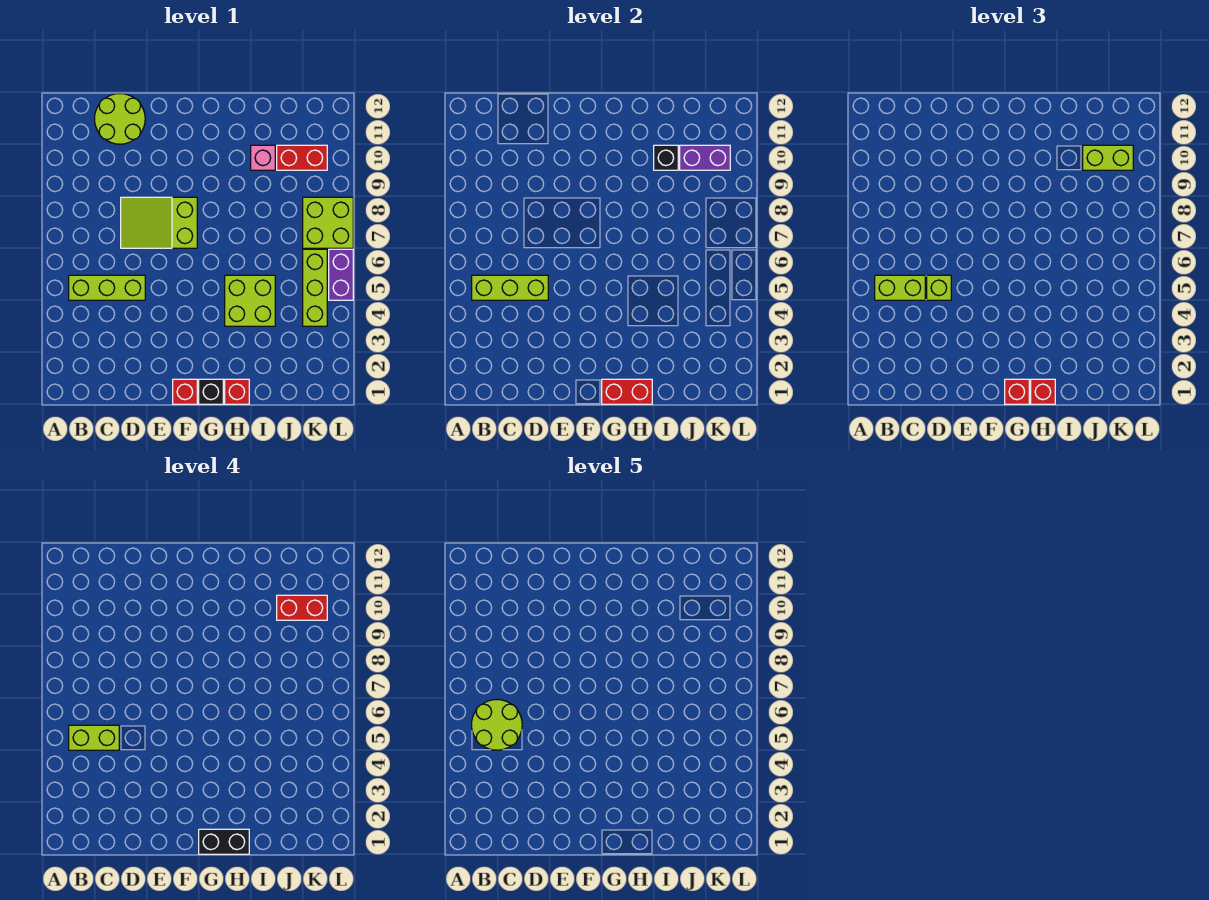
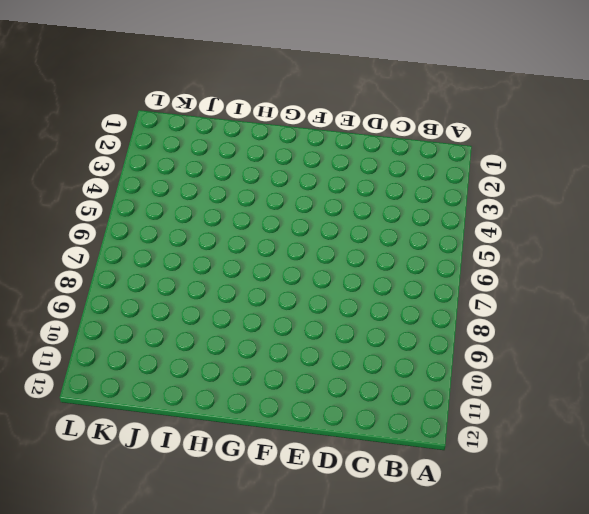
none -> lime 1x3 brick [69,275,145,300]
none -> lime 2x2 round brick [95,94,145,144]
none -> lime 2x3 slope [121,197,197,248]

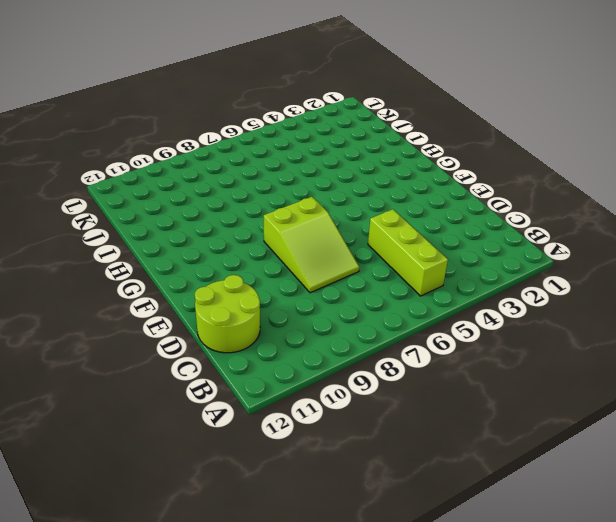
none -> red 1x1 brick [173,379,197,404]
none -> black 1x1 brick [199,379,223,404]
none -> red 1x1 brick [225,379,249,404]

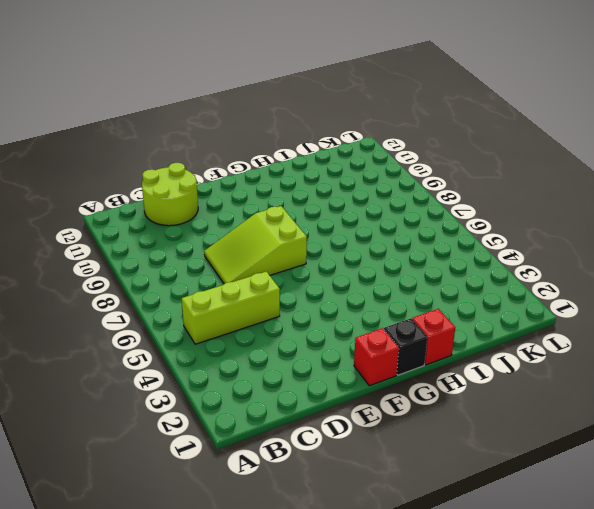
none -> lime 2x2 brick [225,275,275,326]
none -> pink 1x1 brick [251,145,275,170]
none -> red 1x2 brick [277,145,327,170]

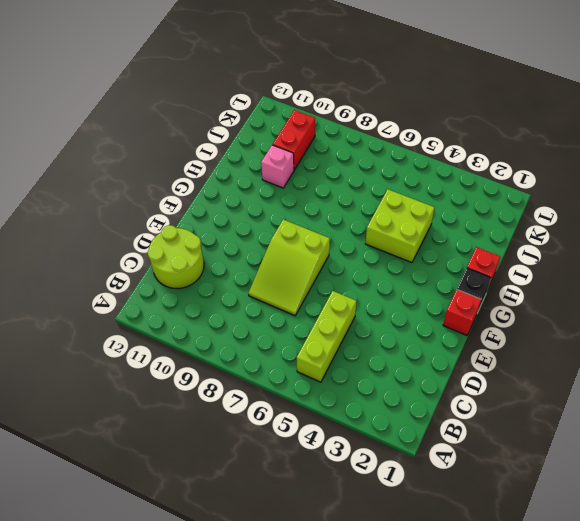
none -> lime 1x3 brick [303,249,327,326]
none -> lime 2x2 brick [303,197,353,248]
none -> purple 1x2 brick [329,249,353,300]

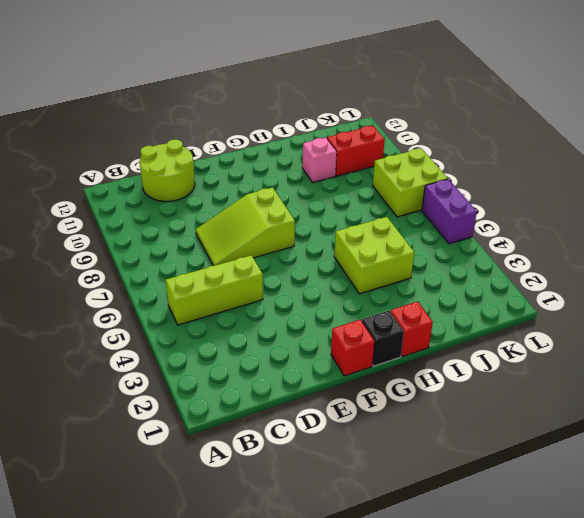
none -> lime 1x3 brick [303,249,327,326]
none -> lime 1x3 brick [472,275,548,300]
none -> red 1x2 brick [602,379,652,404]

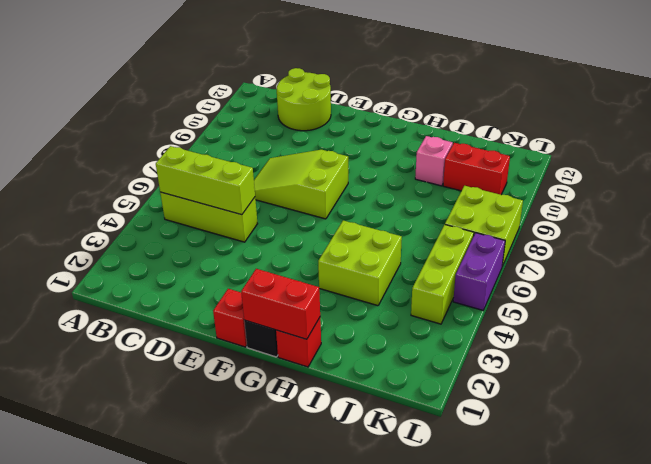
none -> black 1x1 brick [654,145,678,170]
none -> purple 1x2 brick [680,145,730,170]
none -> lime 1x2 brick [875,275,925,300]

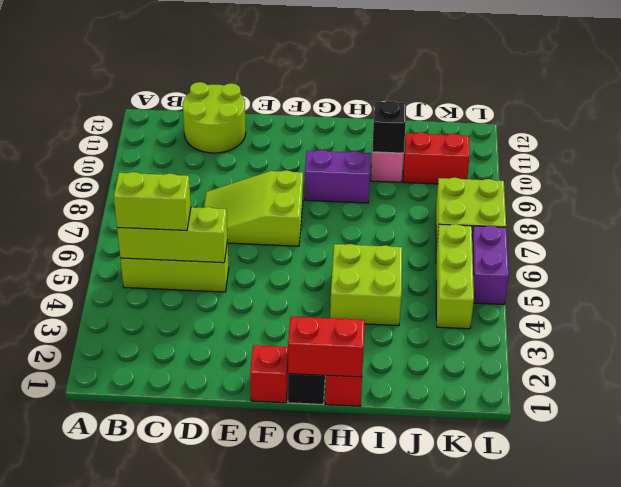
purple 1x2 brick [305,150,371,203] -> purple 1x2 brick moved to [680,145,730,170]
none -> lime 1x1 brick [927,275,951,300]
none -> red 1x1 brick [1005,379,1029,404]
none -> red 1x1 brick [1031,379,1055,404]

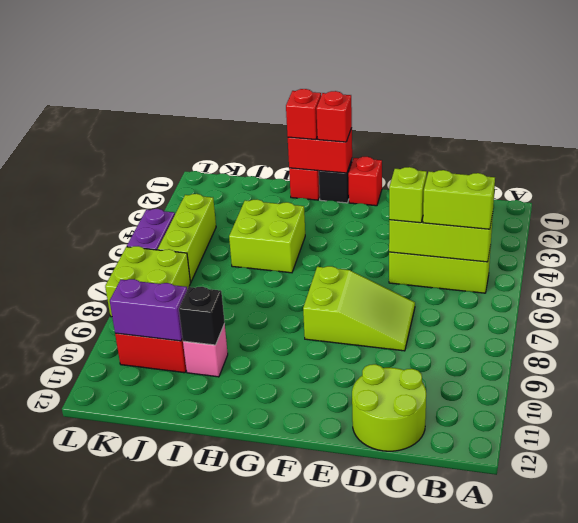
none -> lime 1x2 brick [1083,145,1133,170]
none -> lime 1x2 brick [69,725,119,750]
none -> black 1x2 brick [199,829,249,854]

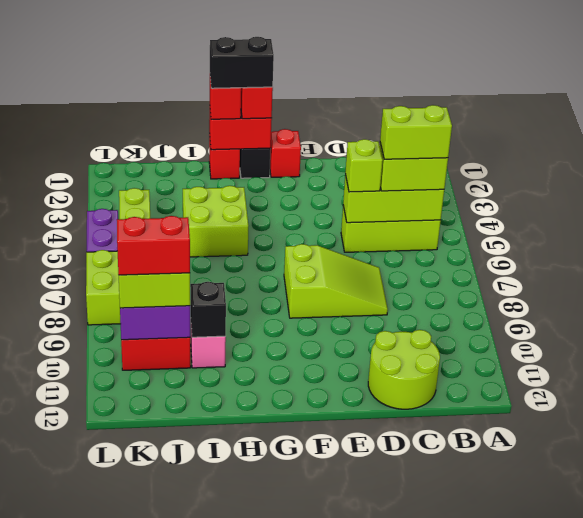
none -> lime 2x2 round brick [472,700,522,750]

